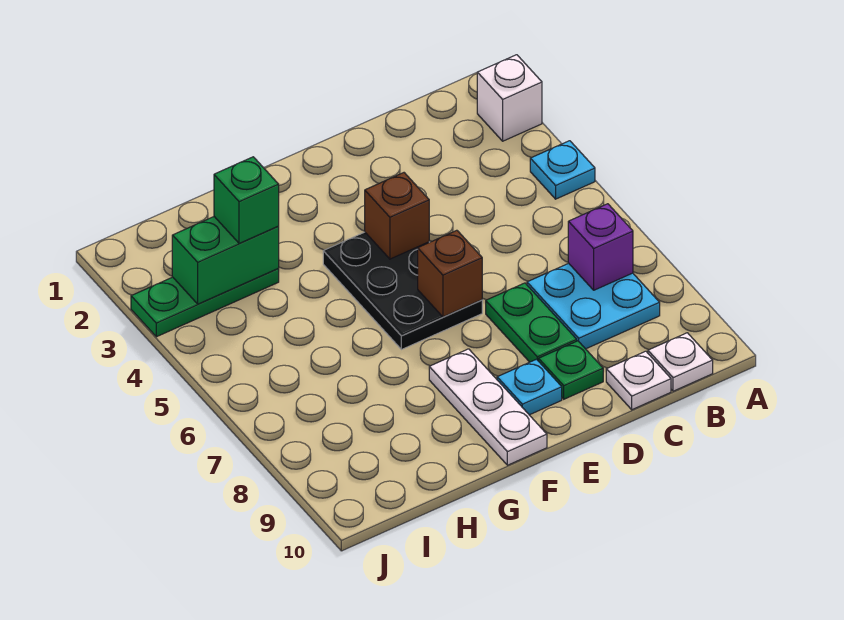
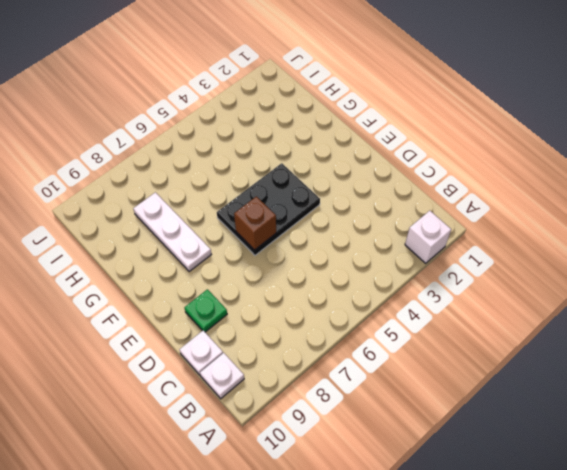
white 1x3 plate [133,192,211,272] -> white 1x3 plate turned to [429,349,547,465]
none -> cyan 1x1 plate [530,141,595,199]
none -> cyan 2x2 plate [527,263,660,349]
none -> green 1x2 plate [486,283,577,362]

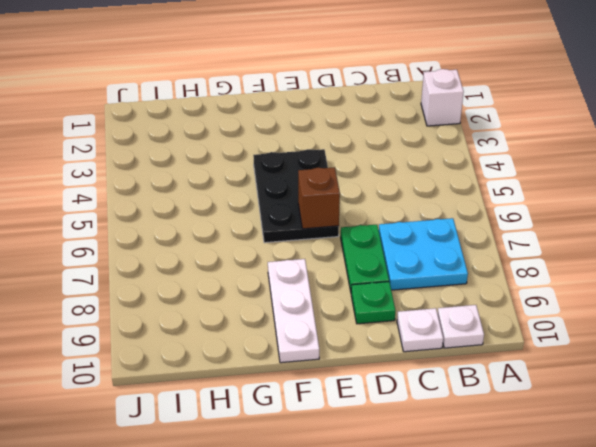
none -> cyan 1x1 plate [530,141,595,199]
none -> cyan 1x1 plate [497,359,562,415]
none -> green 1x3 plate [131,269,279,337]

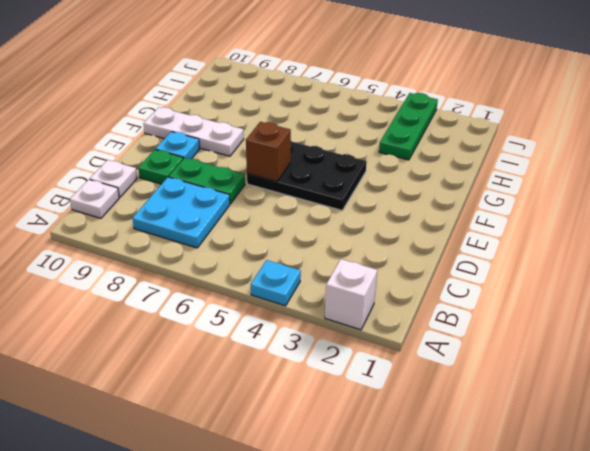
none -> purple 1x1 brick [568,204,633,290]
none -> brown 1x1 brick [365,173,429,259]
none -> green 1x2 brick [172,217,279,304]

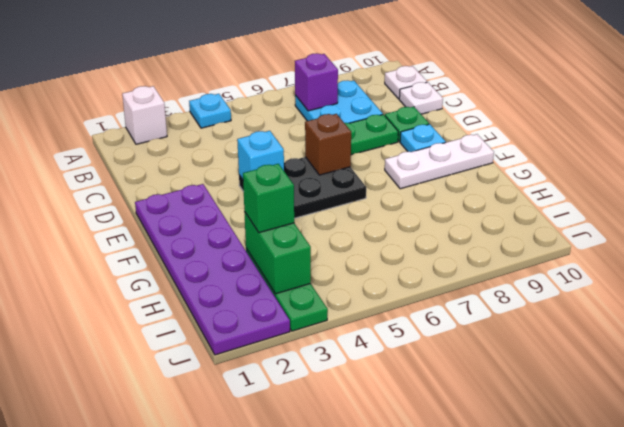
purple 2x6 plate [135,184,290,355] -> none
cyan 1x1 brick [237,131,284,180] -> brown 1x1 brick [365,173,429,259]

